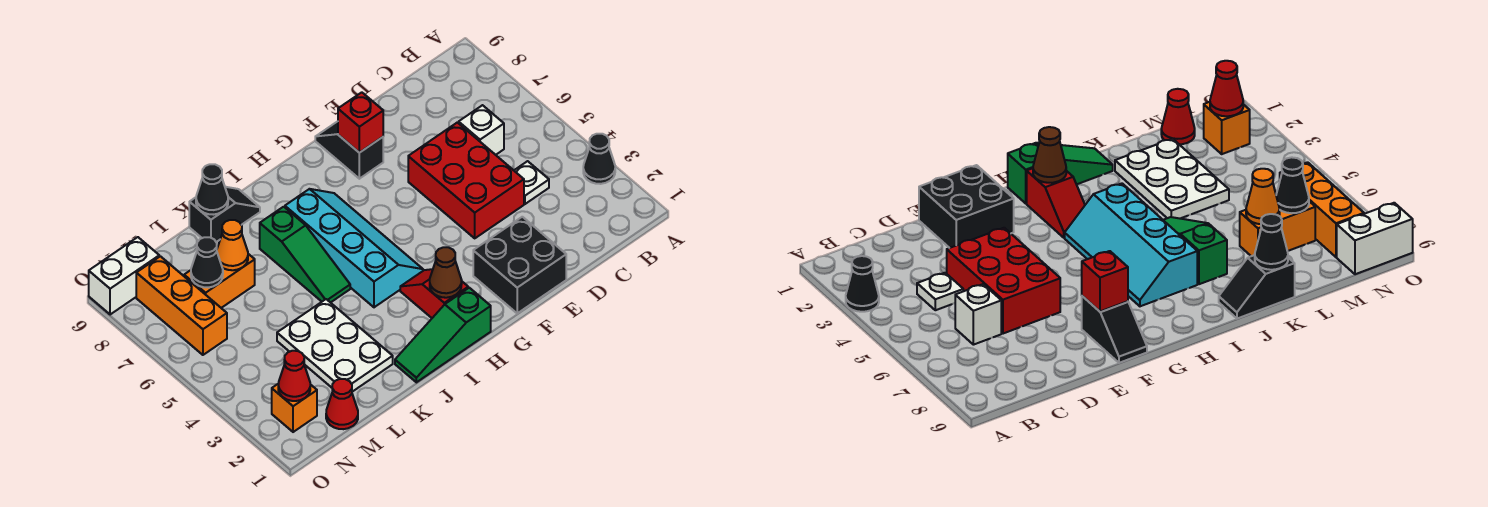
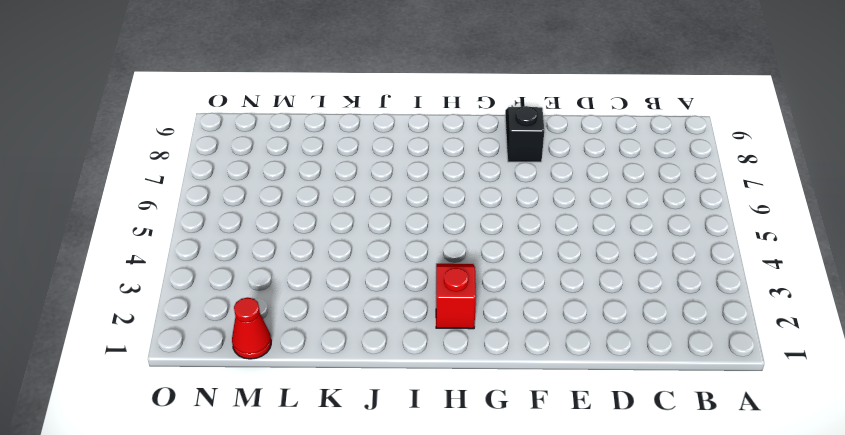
none -> black 1x1 cone [583,134,615,184]
none -> white 1x1 plate [514,161,549,204]
none -> white 1x1 brick [459,105,504,155]

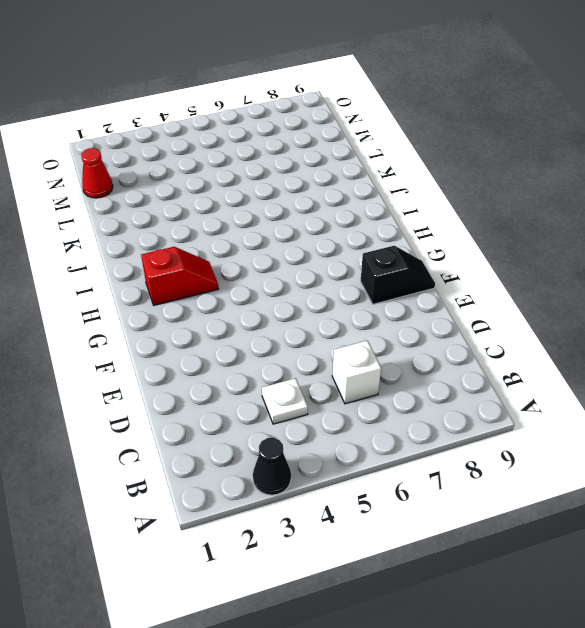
none -> red 2x3 brick [408,122,524,238]
none -> black 2x2 brick [473,217,566,313]
none -> green 1x3 slope [395,288,491,382]

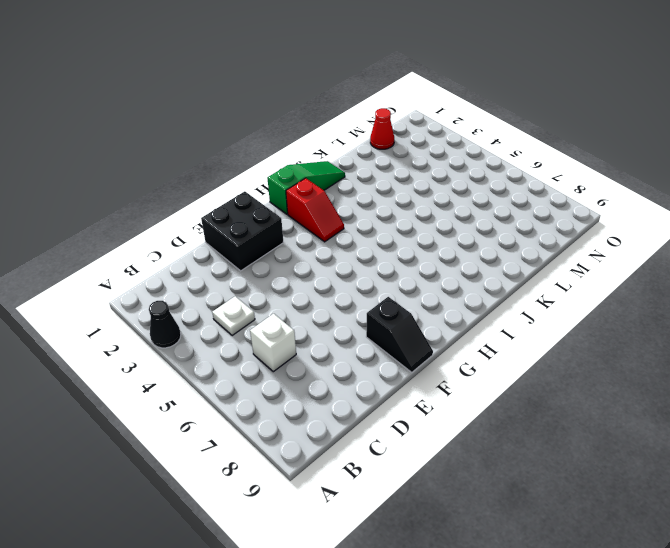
none -> red 2x3 brick [408,122,524,238]
none -> cyan 2x4 slope [285,189,423,307]
none -> green 1x3 slope [260,207,350,303]

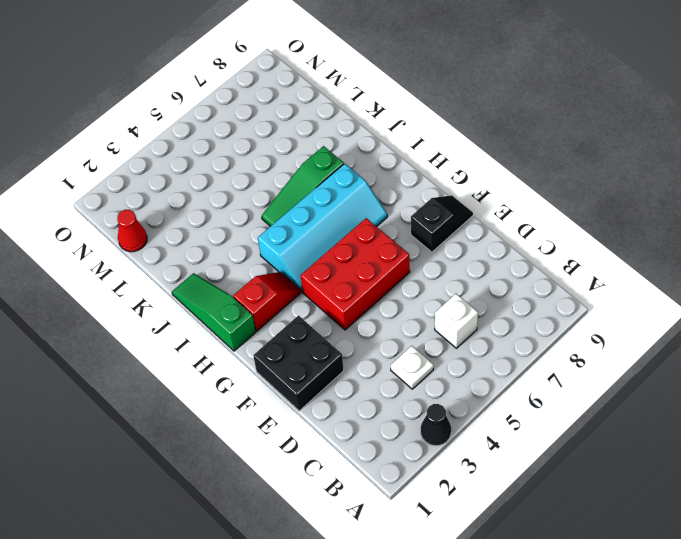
red 2x3 brick [301,218,410,330] -> red 2x3 brick moved to [408,122,524,238]
none -> black 1x2 slope [189,187,260,242]
none -> white 2x3 plate [277,299,393,392]
none -> orange 1x2 brick [184,254,255,308]

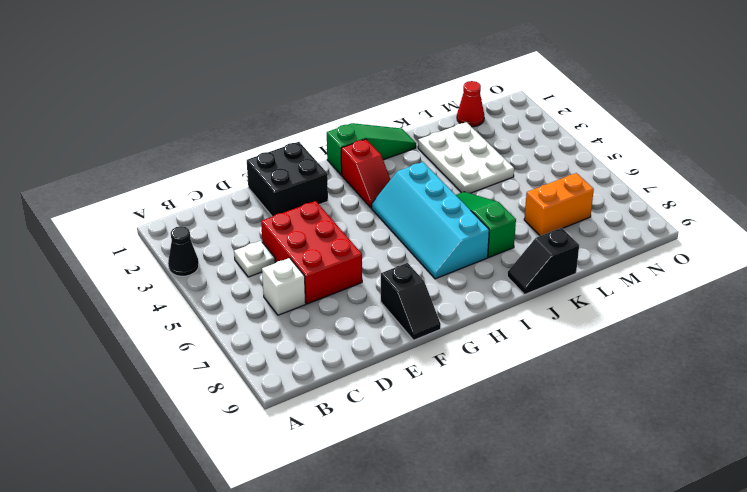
none -> orange 1x1 brick [272,383,317,432]
none -> orange 1x3 brick [136,256,227,355]
none -> white 1x2 brick [89,237,159,315]

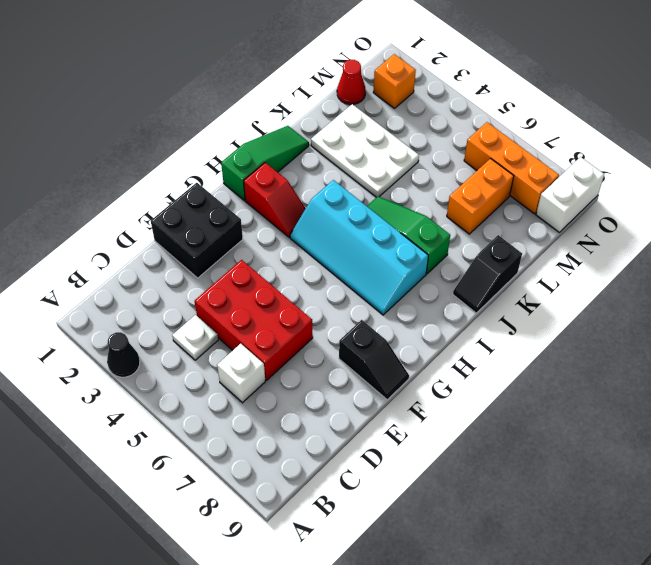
none -> red 1x1 brick [338,92,383,153]
none -> brown 1x1 cone [430,247,462,298]
none -> black 1x1 cone [196,164,228,215]

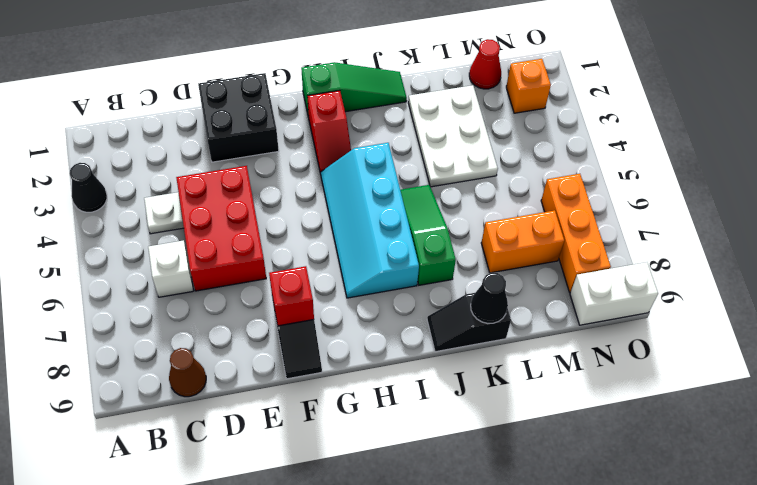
brown 1x1 cone [169,348,206,397] -> brown 1x1 cone moved to [430,247,462,298]
none -> orange 1x1 cone [217,220,248,270]
none -> black 1x1 cone [191,237,223,287]
none -> red 1x1 cone [278,351,310,401]

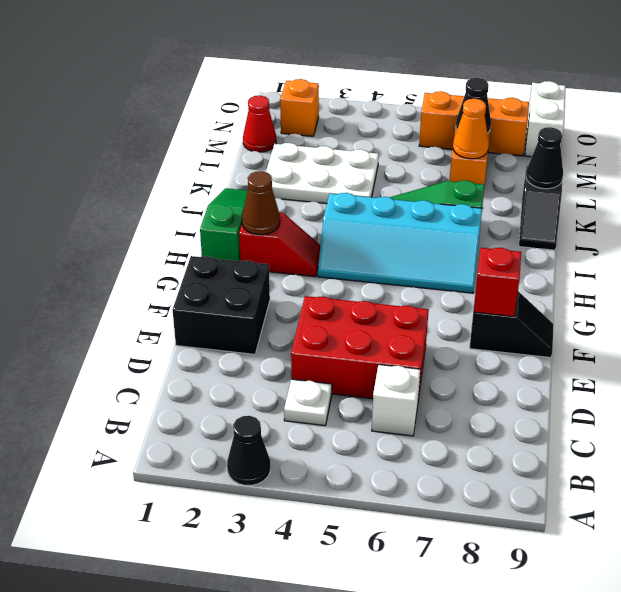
none -> red 1x1 cone [278,351,310,401]

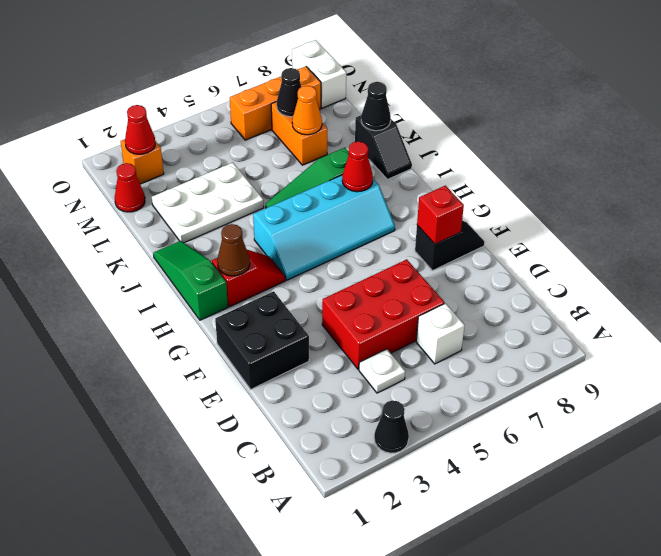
red 1x1 cone [342,142,373,192] -> none

